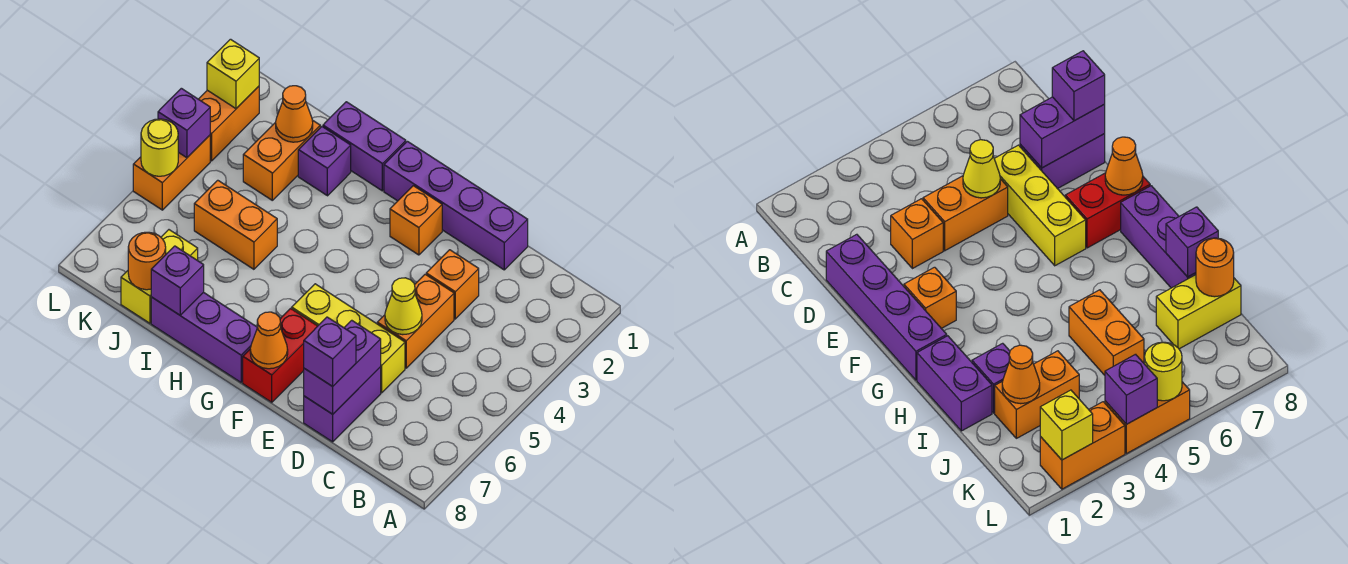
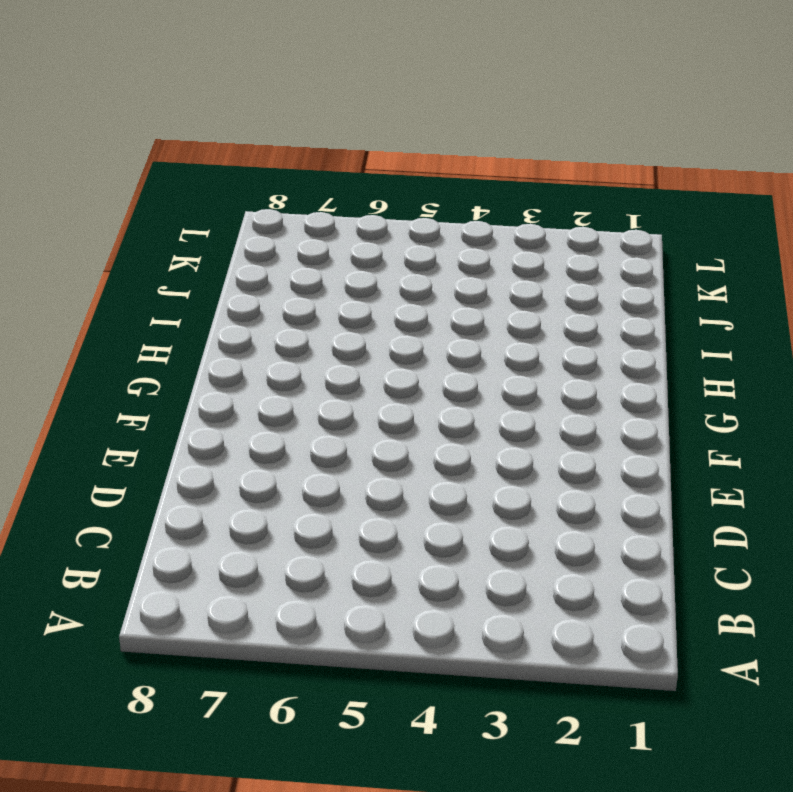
none -> purple 1x4 brick [384,141,528,270]
none -> orange 1x1 brick [426,250,479,319]
none -> orange 1x2 brick [377,274,454,368]

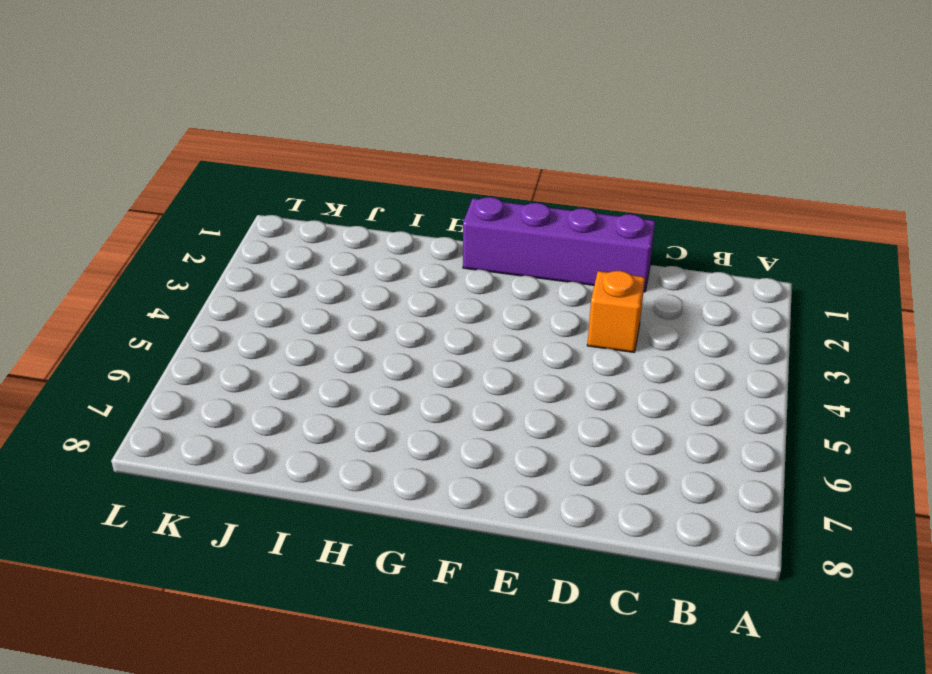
none -> orange 1x2 brick [377,274,454,368]
none -> yellow 1x3 brick [292,284,405,393]
none -> purple 1x2 brick [304,367,381,442]

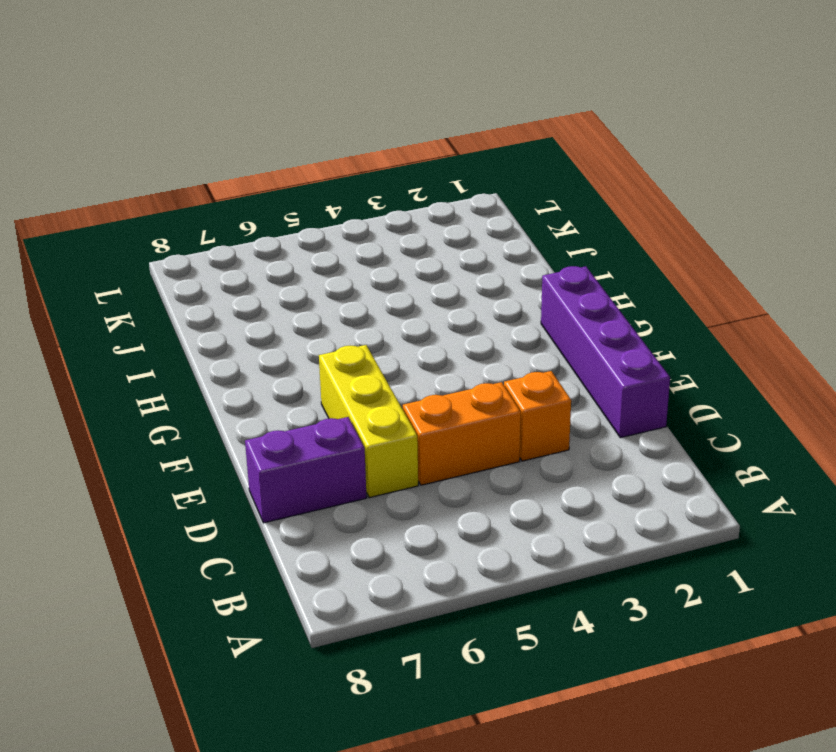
none -> orange 1x1 brick [390,186,442,255]
none -> red 1x2 brick [243,308,317,402]
none -> purple 1x3 brick [151,292,258,382]

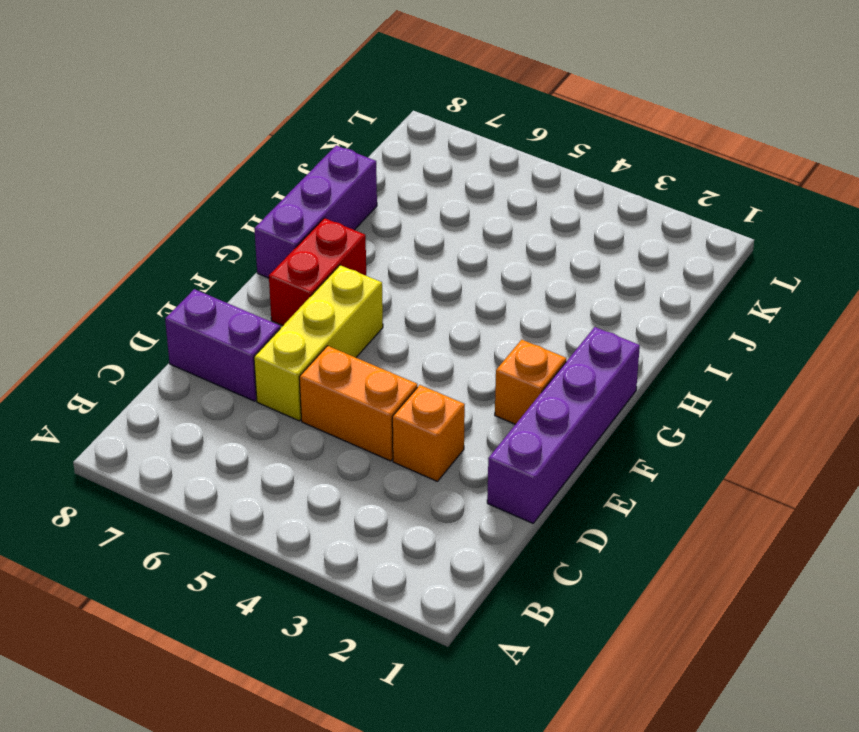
red 1x2 brick [269,218,366,326] -> red 1x2 brick turned to [243,308,317,402]
none -> purple 1x2 brick [323,102,406,191]
none -> purple 1x1 brick [298,127,351,196]
none -> orange 1x2 brick [194,180,277,269]

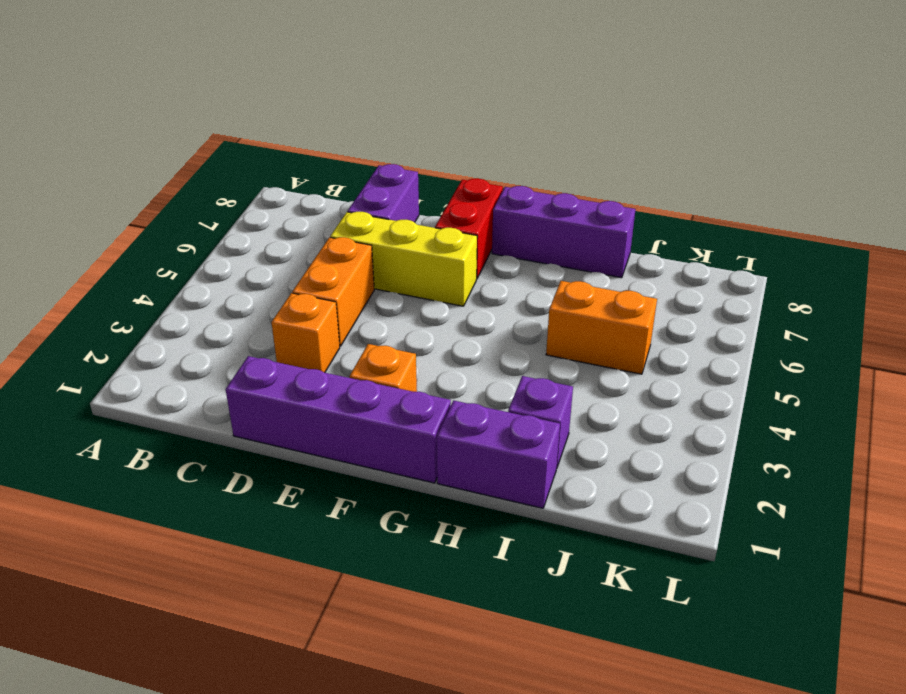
none -> orange 1x2 brick [243,120,320,200]
none -> yellow 1x2 brick [121,230,198,323]
none -> orange 1x2 brick [199,86,259,161]

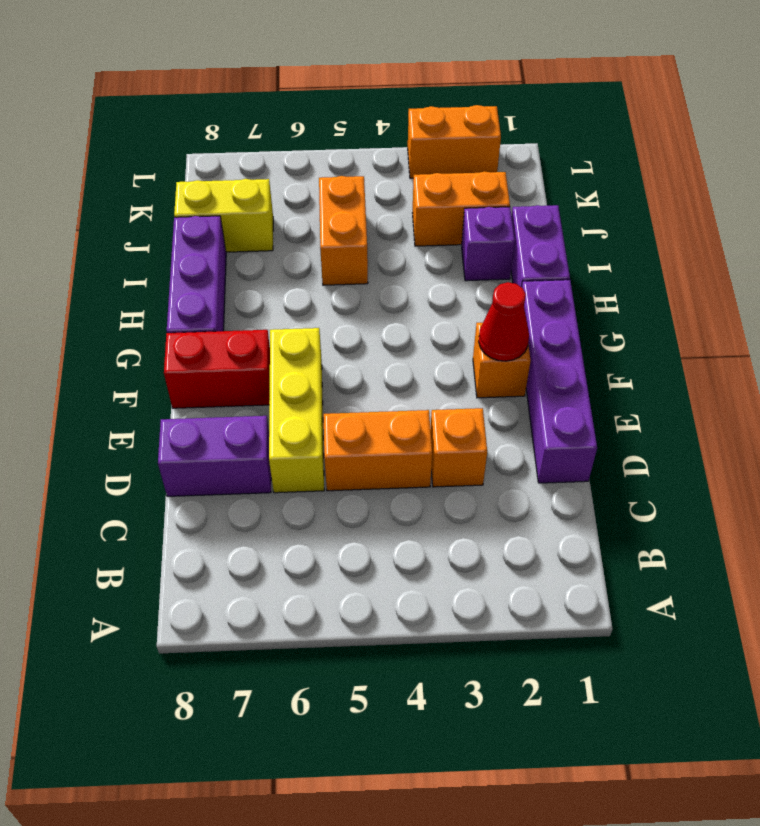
red 1x1 cone [479,282,529,361] -> none
none -> orange 1x2 brick [133,135,210,210]
none -> yellow 1x1 cone [385,278,422,335]
none -> purple 1x2 brick [304,320,381,414]

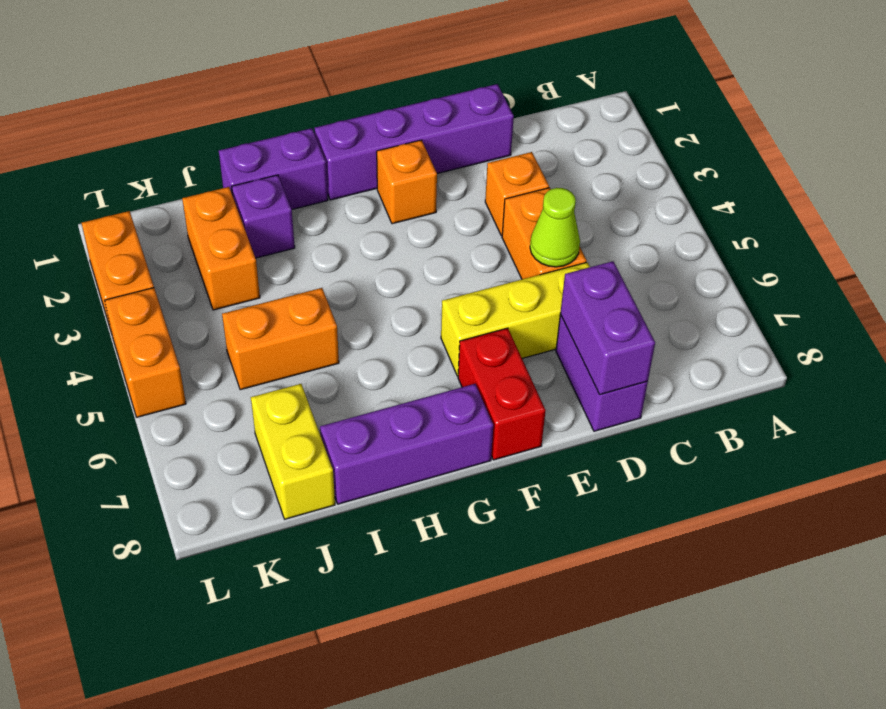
lime 1x1 cone [530,188,580,267] -> yellow 1x1 cone [385,278,422,335]
none -> orange 1x1 cone [250,312,288,369]
none -> purple 1x1 brick [151,246,204,315]
none -> orange 1x1 cone [276,86,313,142]

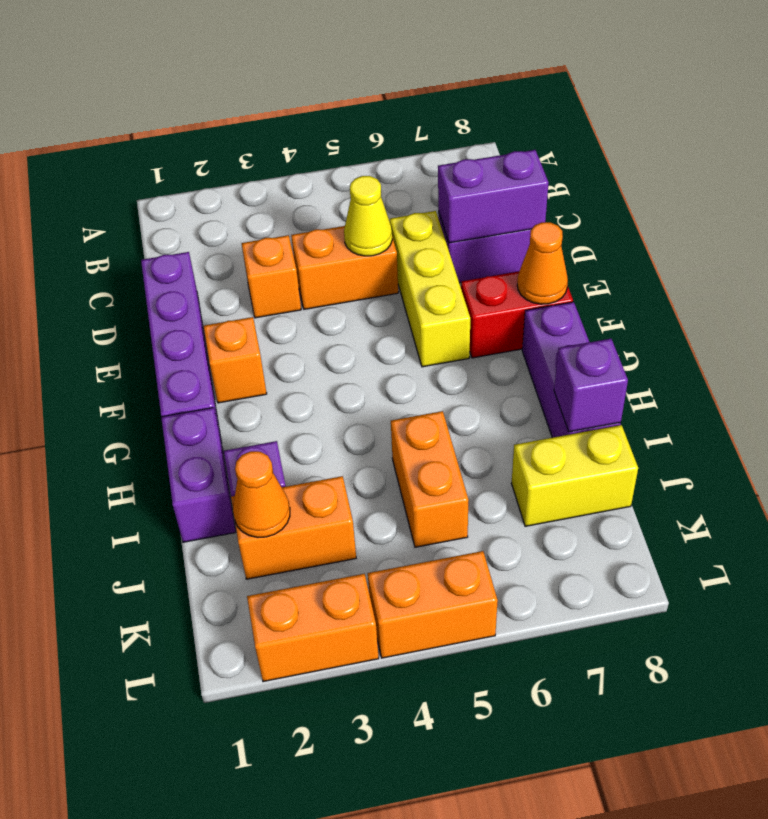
none -> orange 1x1 round brick [128,232,166,290]
none -> yellow 1x1 brick [207,39,259,108]
none -> purple 1x1 brick [158,88,210,158]

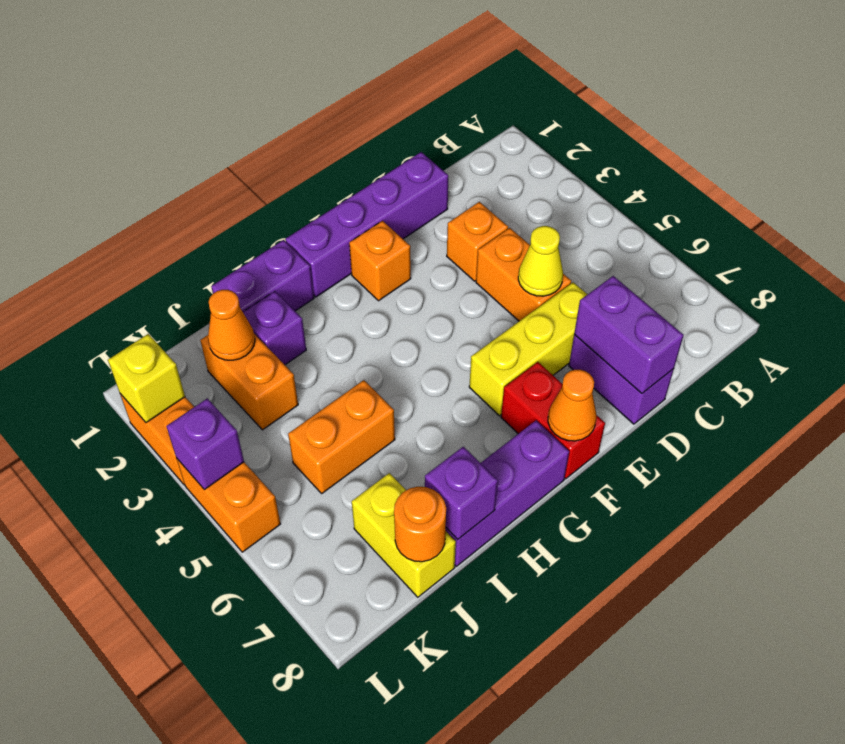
none -> yellow 1x1 round brick [141,119,178,176]
none -> purple 1x1 brick [304,317,356,386]

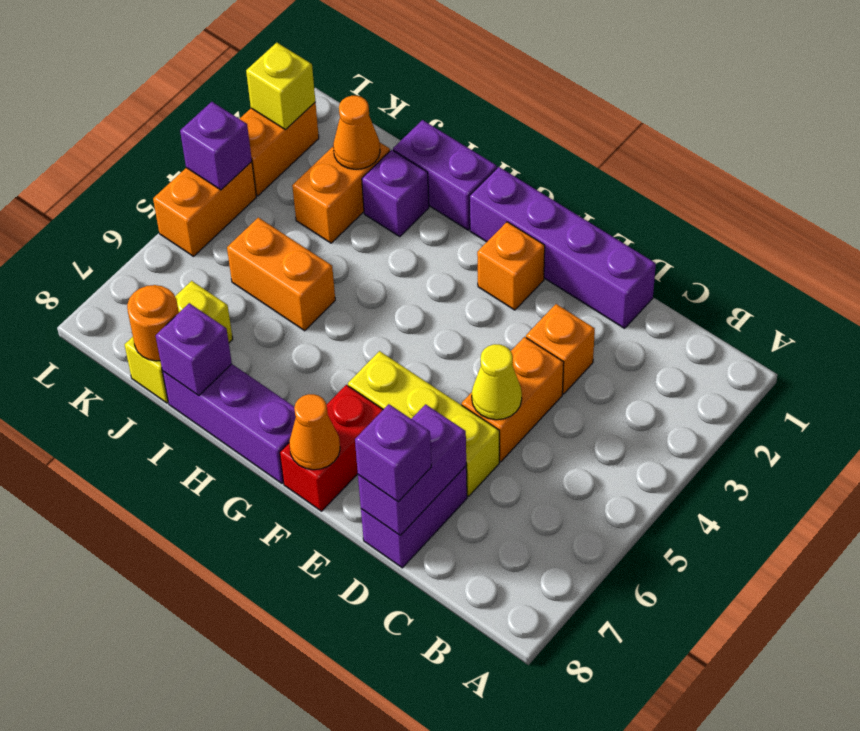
none -> yellow 1x1 round brick [141,119,178,176]

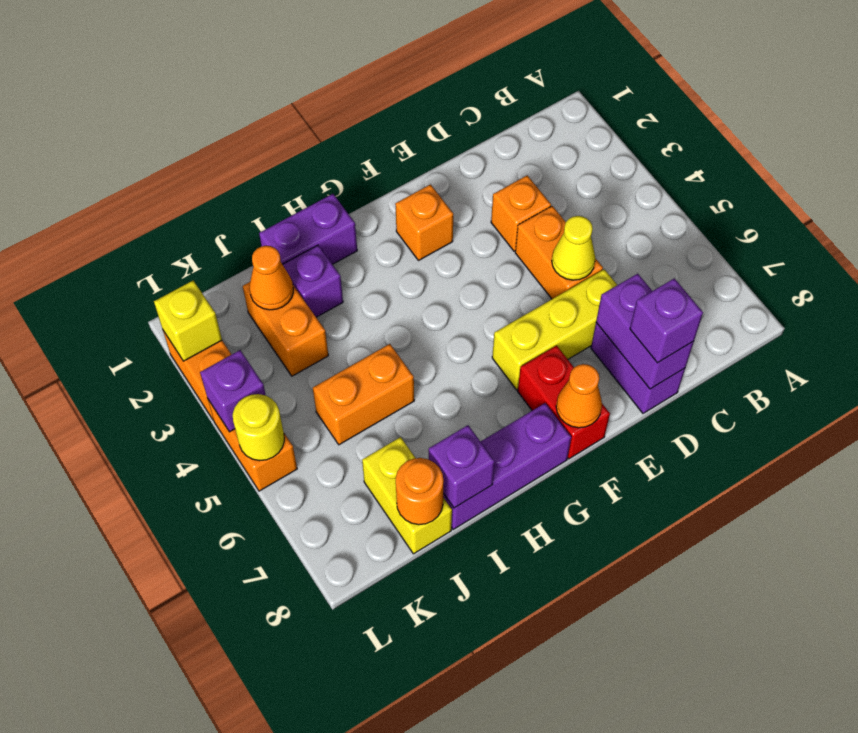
none -> purple 1x4 brick [384,141,528,270]

